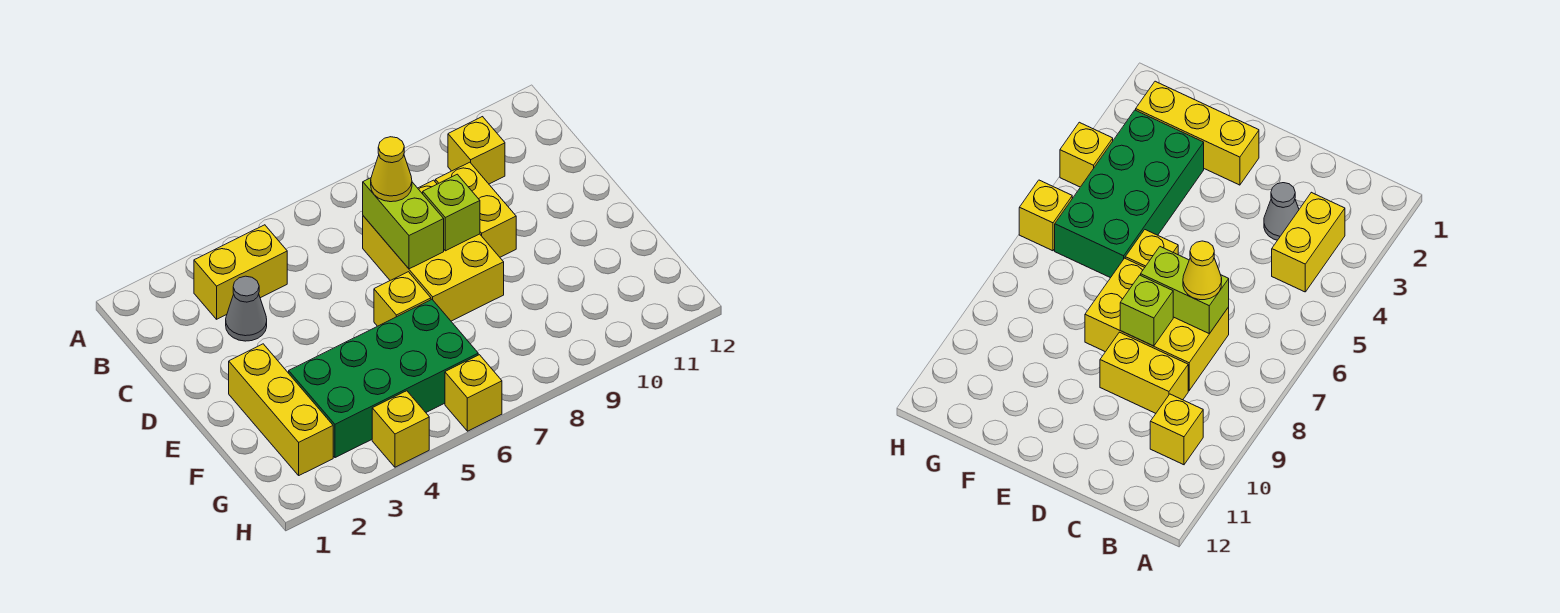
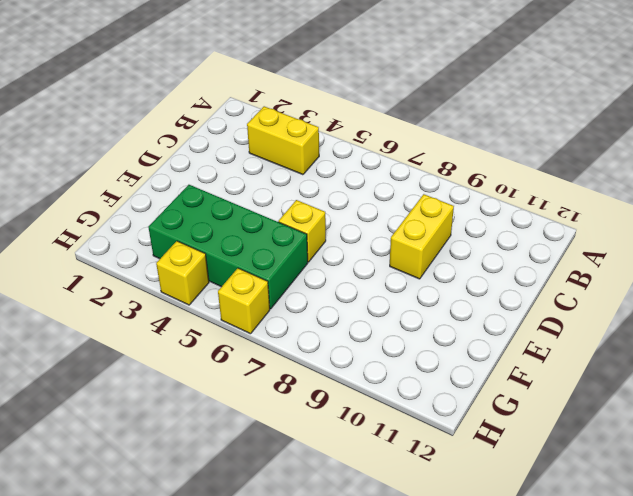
none -> yellow 1x1 brick [448,117,505,184]
none -> grey 1x1 cone [226,276,267,341]
none -> yellow 2x3 brick [363,180,504,321]

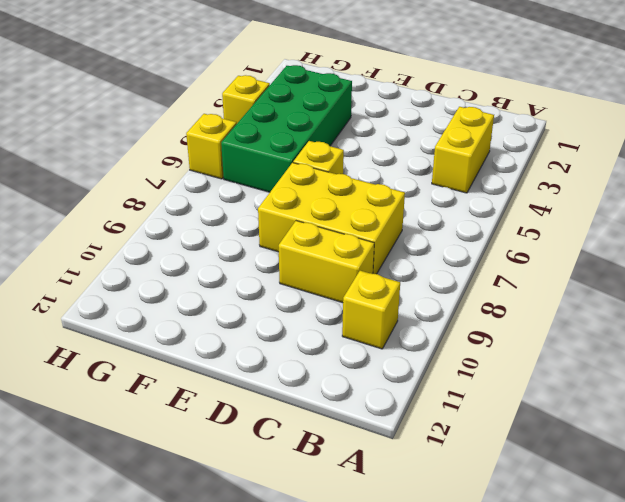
none -> grey 1x1 cone [226,276,267,341]
none -> yellow 1x3 brick [229,344,333,475]
none -> lime 1x2 brick [363,178,444,269]

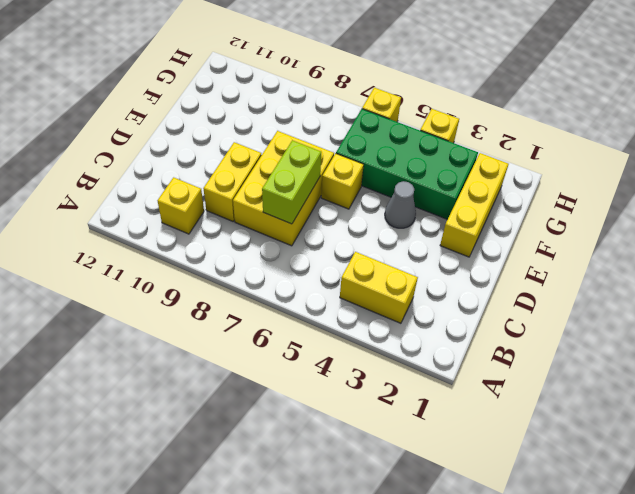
grey 1x1 cone [385,181,416,228] -> grey 1x1 cone moved to [226,276,267,341]
none -> lime 1x1 brick [423,174,480,251]
none -> yellow 1x1 cone [371,137,412,202]

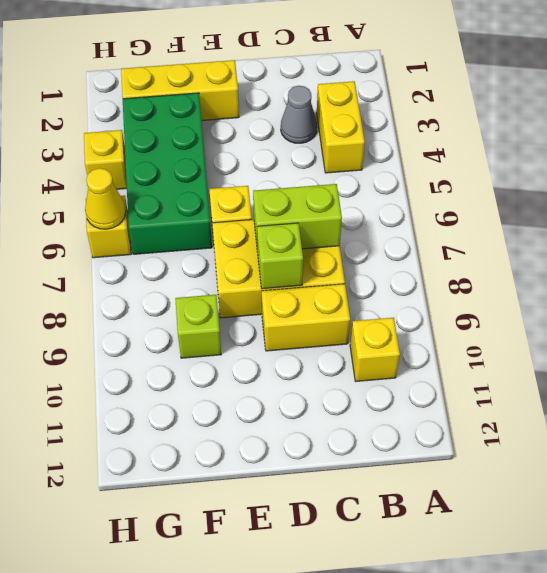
lime 1x1 brick [175,295,221,358] -> none
yellow 1x1 cone [85,168,126,229] -> yellow 1x1 cone moved to [371,137,412,202]

